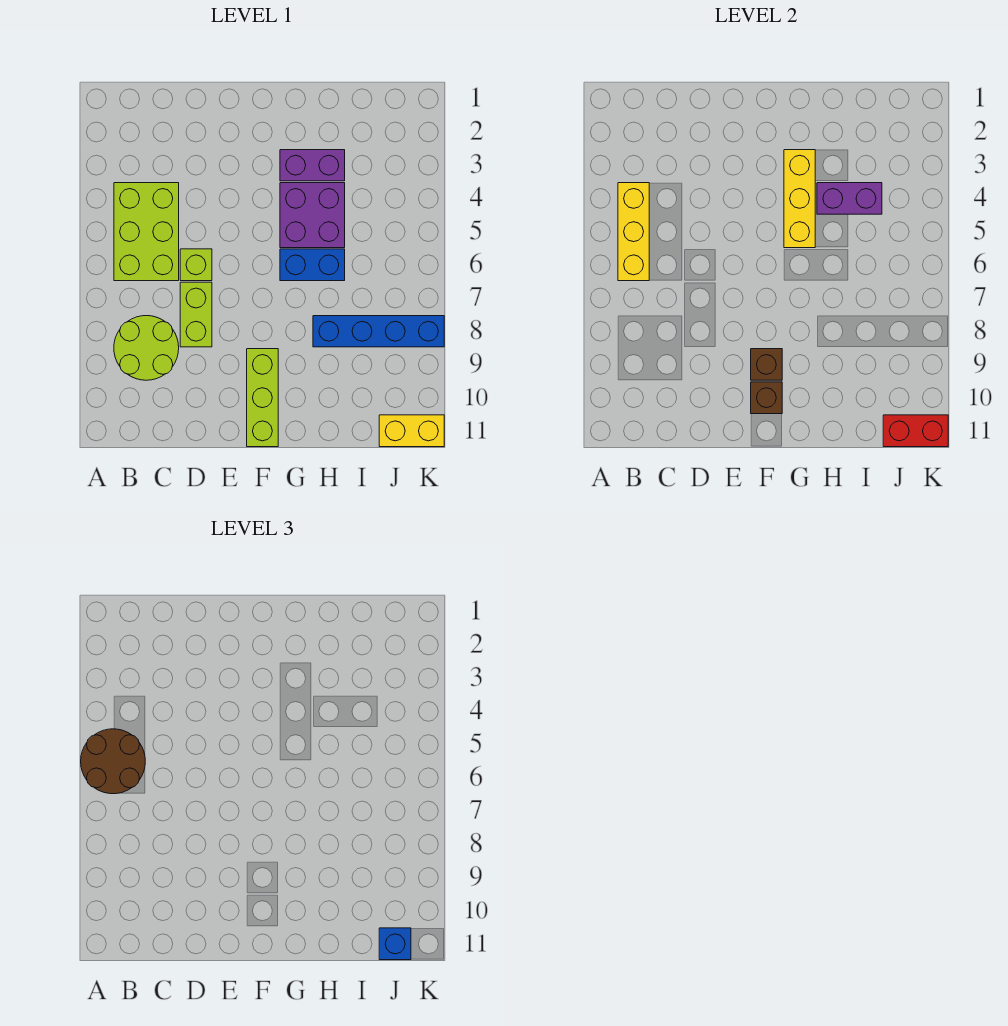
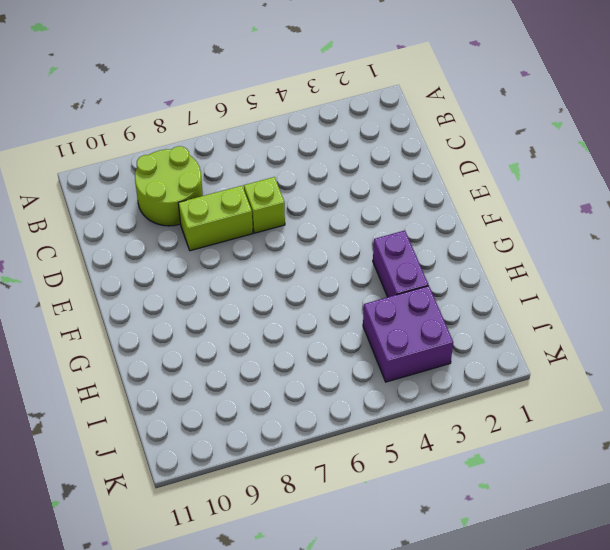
purple 2x2 brick [363,286,453,382] -> purple 2x2 brick moved to [280,183,345,248]
none -> lime 2x3 brick [114,183,179,281]
none -> lime 1x3 brick [247,349,278,447]
none -> blue 1x2 brick [280,249,345,281]

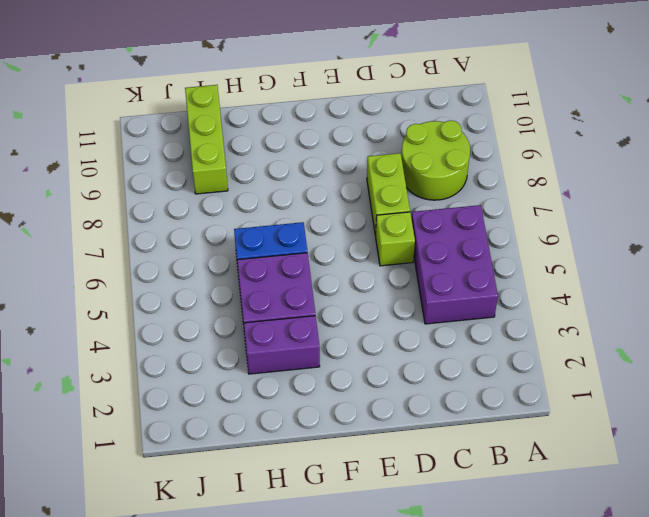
purple 2x3 brick [411,205,498,324] -> lime 2x3 brick [114,183,179,281]
lime 1x3 brick [185,85,228,194] -> lime 1x3 brick moved to [247,349,278,447]
none -> blue 1x4 brick [313,316,444,347]
none -> yellow 1x2 brick [379,415,444,447]
none -> yellow 1x3 brick [618,183,649,281]

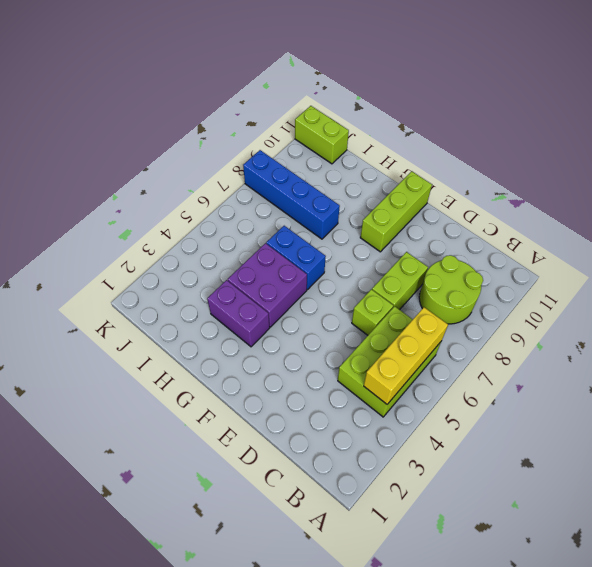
lime 1x2 brick [295,106,349,164] -> yellow 1x2 brick [379,415,444,447]
none -> brown 1x1 brick [751,349,782,380]
none -> brown 1x1 brick [751,382,782,414]
none -> yellow 1x3 brick [784,150,815,248]

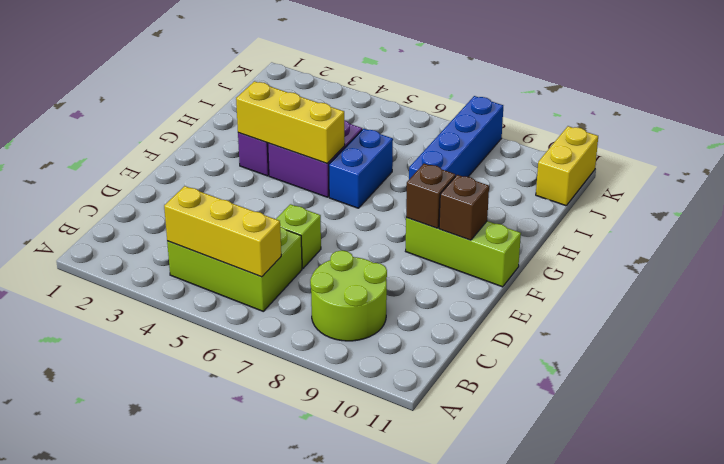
none -> lime 1x2 brick [180,282,212,347]
none -> purple 1x2 brick [817,183,882,214]
none -> red 1x2 brick [883,415,948,447]

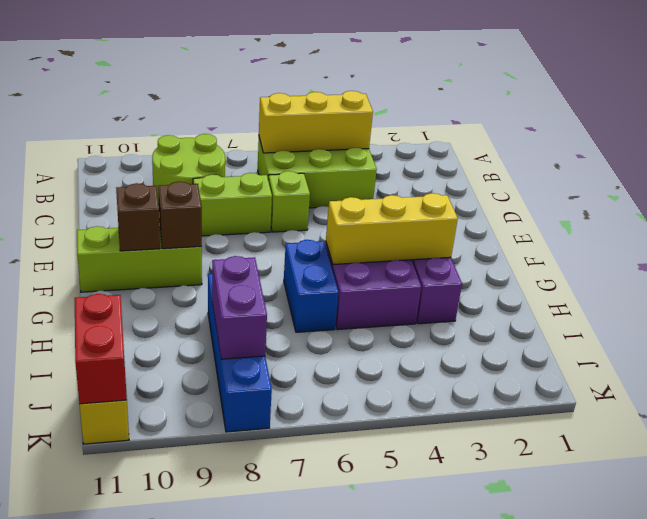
purple 1x2 brick [212,256,267,359] -> purple 1x2 brick moved to [817,183,882,214]
none -> brown 2x2 round brick [81,729,145,794]
none -> blue 1x1 brick [379,928,411,960]

